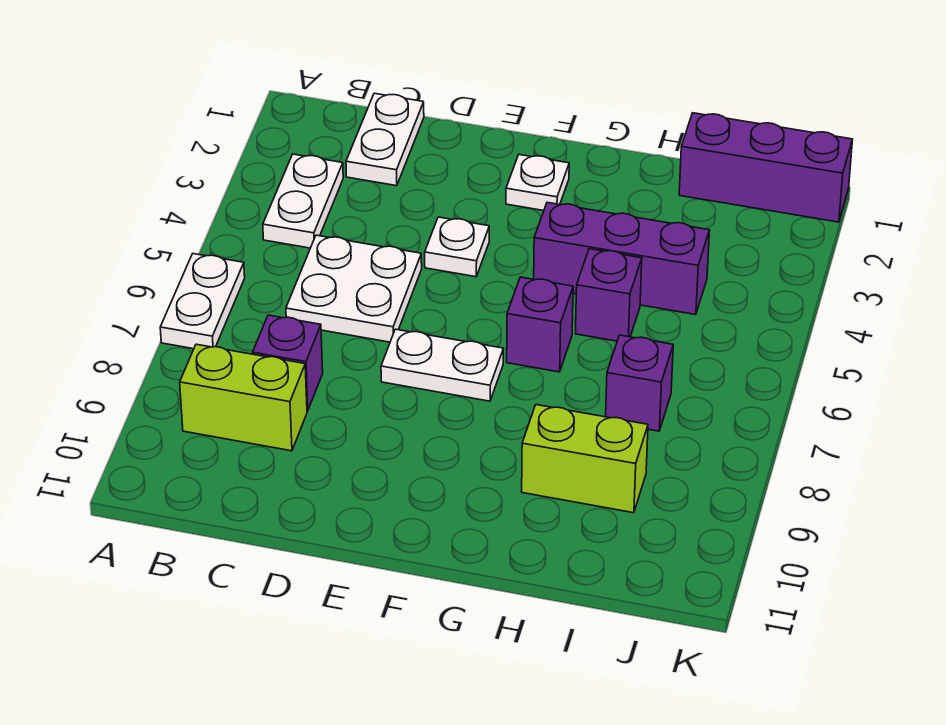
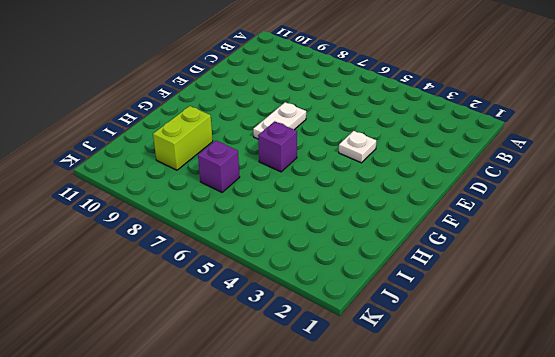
none -> white 1x2 plate [160,254,245,349]
none -> white 1x2 plate [263,154,343,248]
none -> lime 1x2 brick [180,344,307,451]

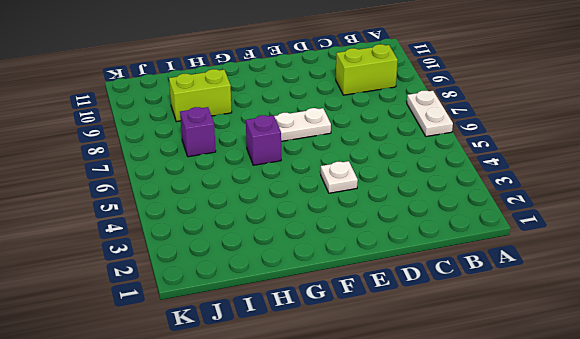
none -> white 1x2 plate [263,154,343,248]
none -> white 1x2 plate [346,93,424,186]
none -> white 2x2 plate [286,235,422,342]

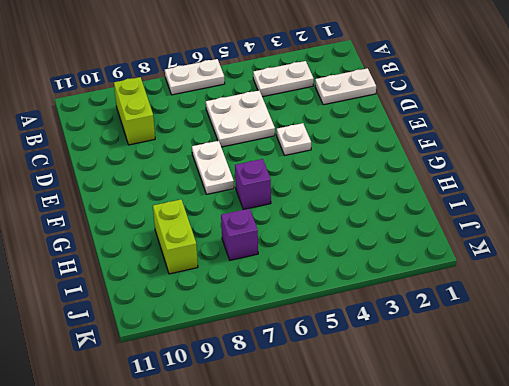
none -> purple 1x1 brick [253,315,323,411]
none -> white 1x1 plate [506,155,569,211]
none -> purple 1x3 brick [534,202,710,315]

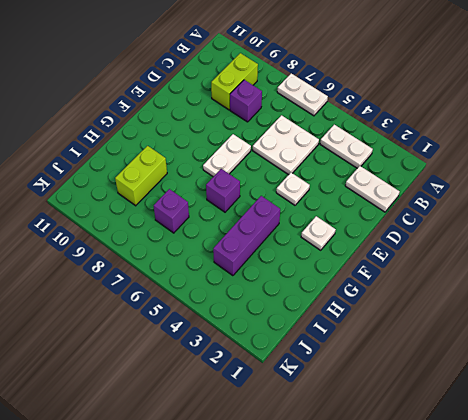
none -> purple 1x1 brick [575,249,642,341]
none -> purple 1x3 brick [679,113,853,222]

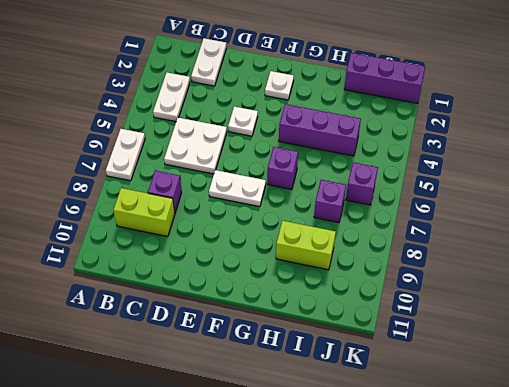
purple 1x1 brick [346,162,378,205] -> purple 1x1 brick moved to [575,249,642,341]

